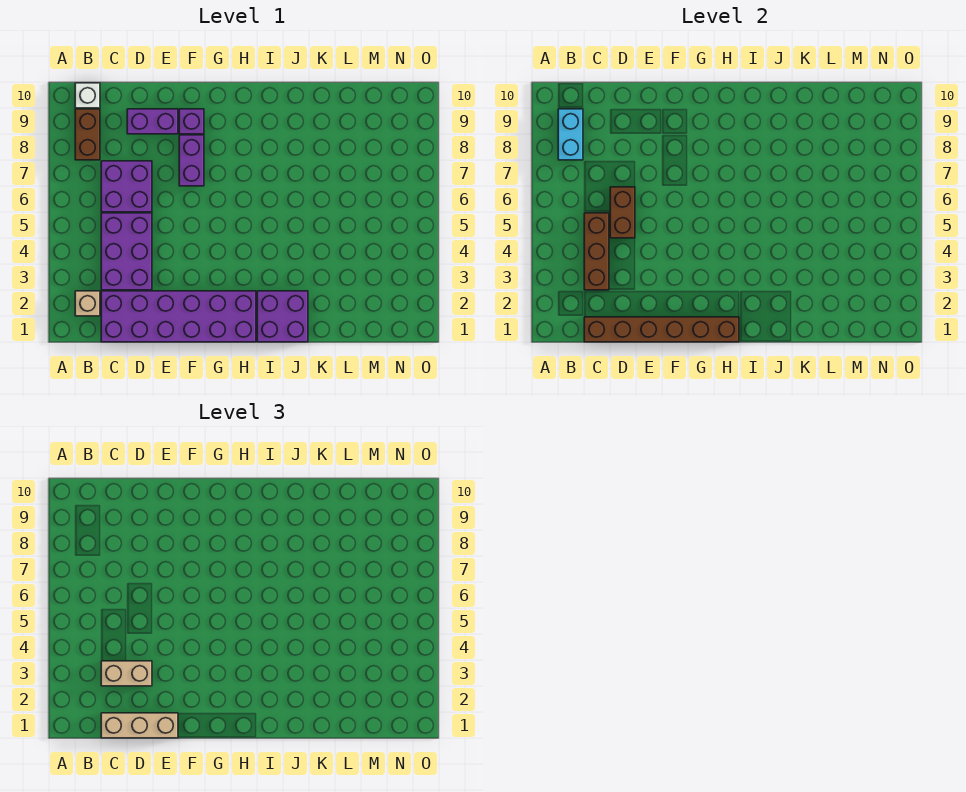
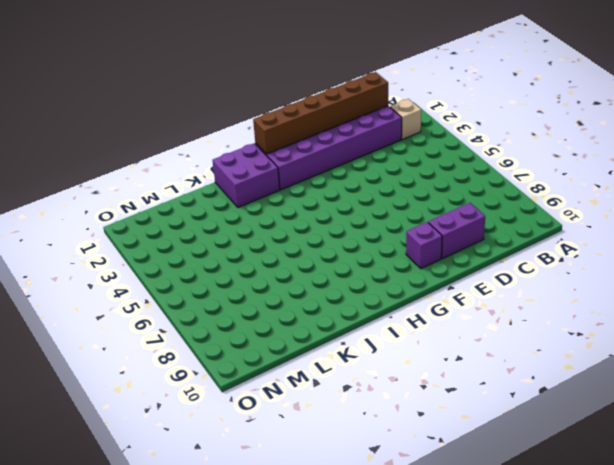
none -> brown 1x2 brick [75,109,100,160]
none -> white 1x1 brick [75,83,100,108]
none -> purple 2x3 brick [101,213,152,290]

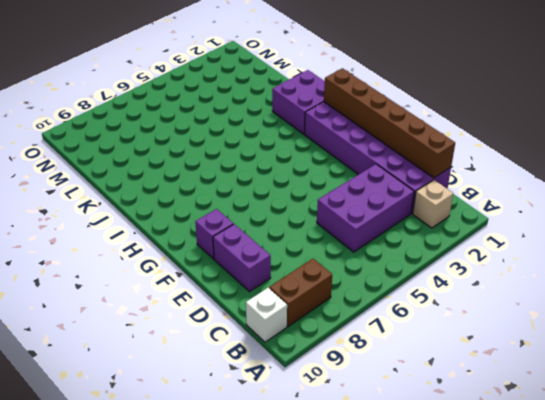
none -> purple 2x2 brick [101,161,152,212]
none -> purple 1x2 brick [179,135,204,186]
none -> cyan 1x2 brick [558,109,583,160]

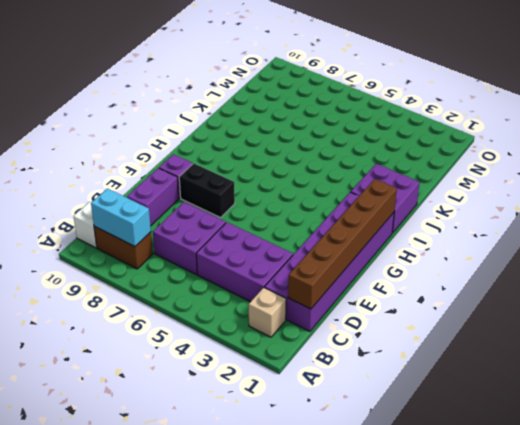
black 1x2 brick [179,163,235,218] -> purple 1x2 brick [179,135,204,186]
none -> brown 1x3 brick [584,213,609,290]
none -> brown 1x2 brick [610,187,635,238]
none -> tan 1x3 brick [101,713,178,738]

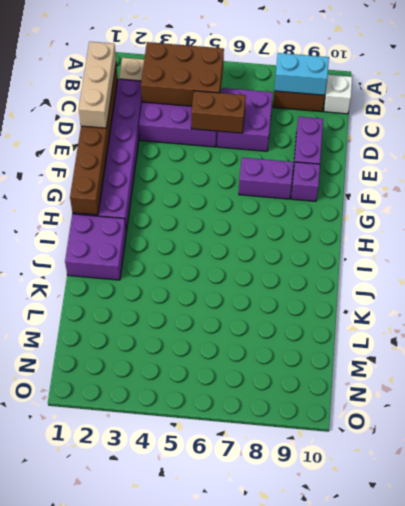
brown 2x3 brick [141,42,224,106] -> brown 1x3 brick [584,213,609,290]
none -> tan 1x2 brick [101,661,152,686]

